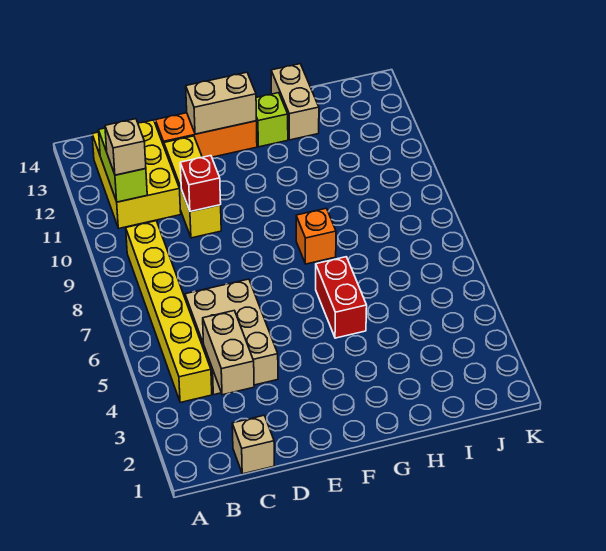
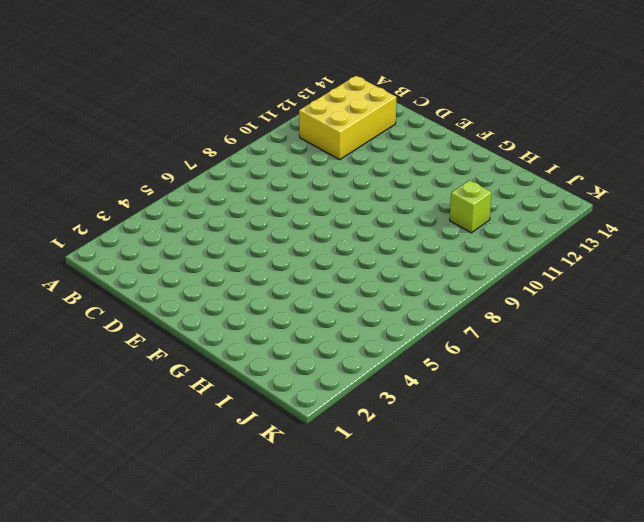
lime 1x1 brick [450,180,492,233] -> lime 1x1 brick moved to [256,93,288,147]
none -> yellow 1x6 brick [126,221,212,403]
none -> tan 1x1 brick [232,416,274,474]
none -> tan 2x3 brick [185,279,278,395]

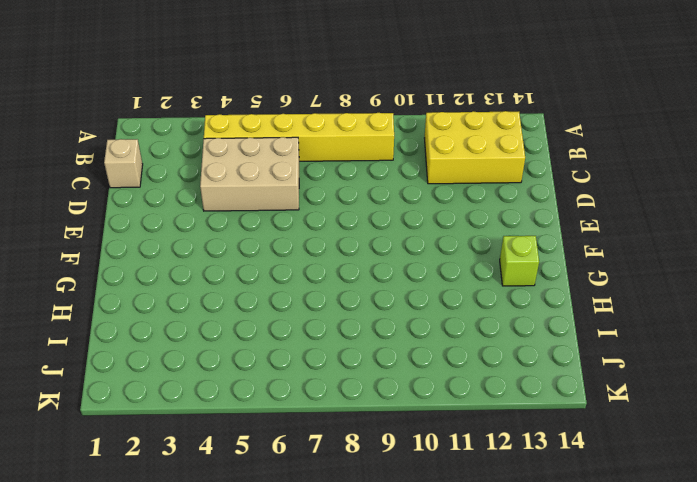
none -> yellow 1x3 brick [164,136,221,238]
none -> orange 1x3 brick [155,113,257,157]
none -> red 1x2 brick [316,257,367,338]

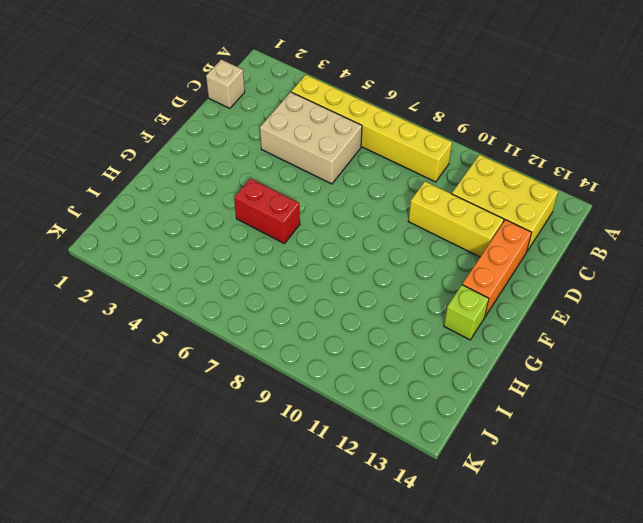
none -> orange 1x1 brick [296,208,336,264]
none -> tan 1x2 brick [271,64,319,140]
none -> lime 1x2 brick [99,128,147,202]

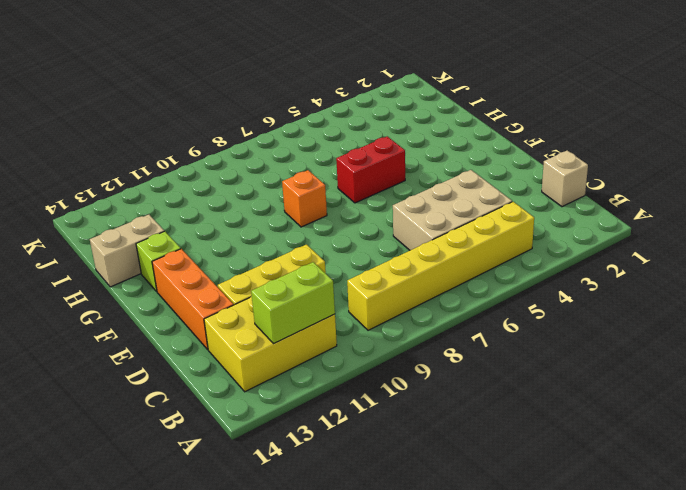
none -> tan 1x2 brick [203,311,254,395]
none -> red 1x1 brick [180,156,221,212]
none -> tan 1x2 brick [186,72,256,134]

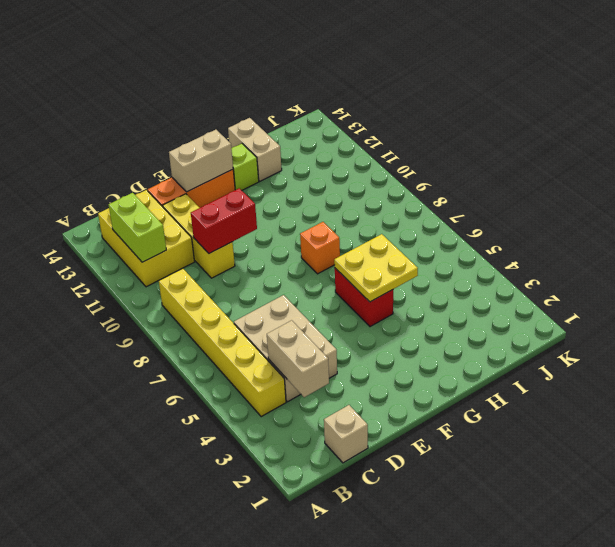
red 1x2 brick [191,188,257,253] -> red 1x1 brick [180,156,221,212]
yellow 2x2 plate [334,234,418,302] -> none
none -> tan 1x1 brick [105,119,146,175]

